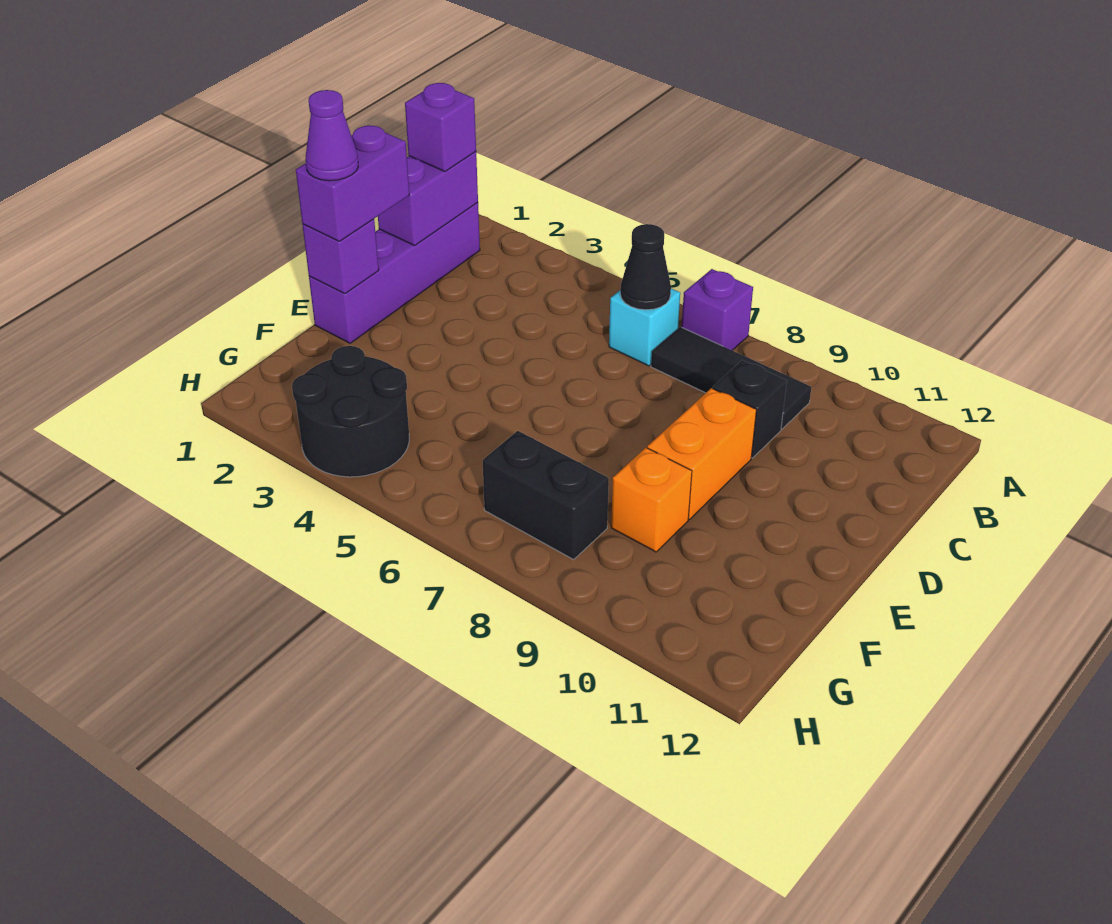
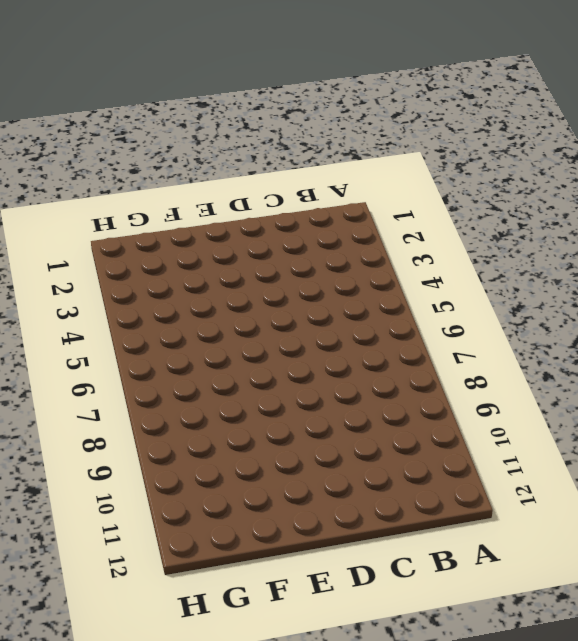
none -> purple 1x1 brick [682,269,753,350]
none -> purple 1x4 brick [309,202,480,343]
none -> cyan 1x1 brick [609,289,680,366]

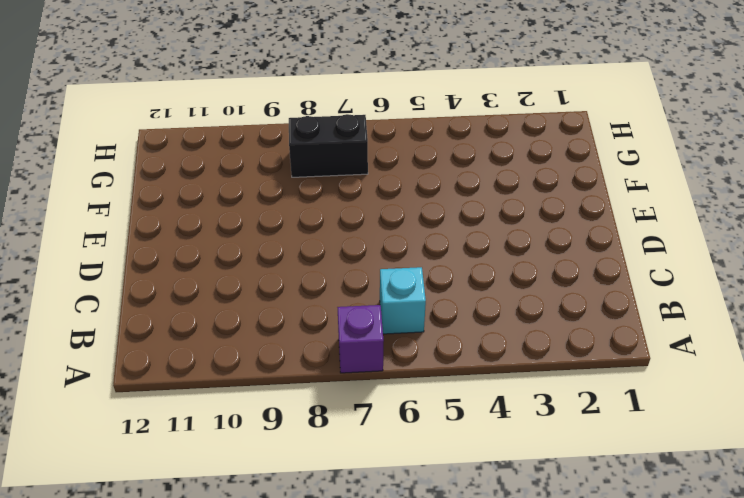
none -> purple 1x4 brick [309,202,480,343]
none -> black 1x3 tile [651,327,811,429]
none -> black 1x1 brick [713,360,787,458]

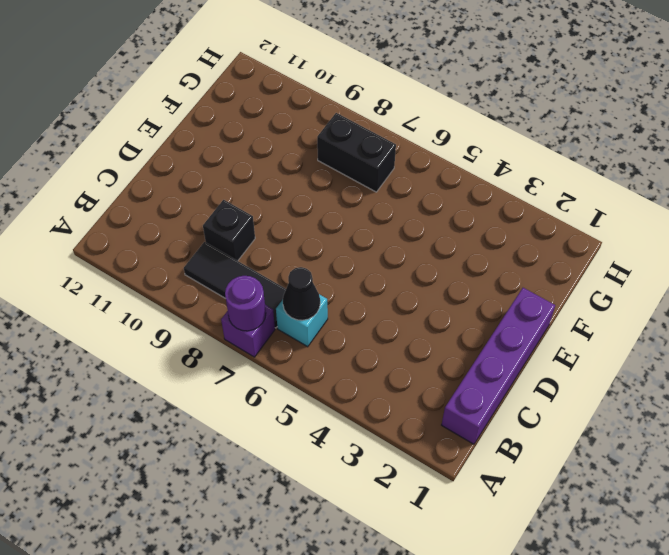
purple 1x1 round brick [225,276,266,331] -> none
none -> orange 1x2 brick [647,388,756,519]
none -> orange 1x1 brick [611,448,692,552]
none -> black 2x2 round brick [292,346,409,477]

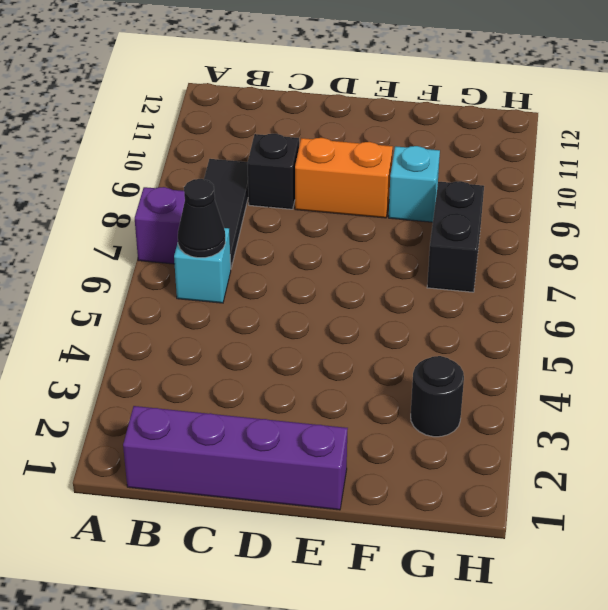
cyan 1x1 brick [389,146,440,222] -> orange 1x1 brick [611,448,692,552]
black 1x1 round brick [411,356,464,437] -> black 2x2 round brick [292,346,409,477]
none -> purple 1x2 brick [378,152,478,246]
none -> purple 1x1 brick [302,219,379,294]
none -> purple 1x1 brick [405,83,476,171]

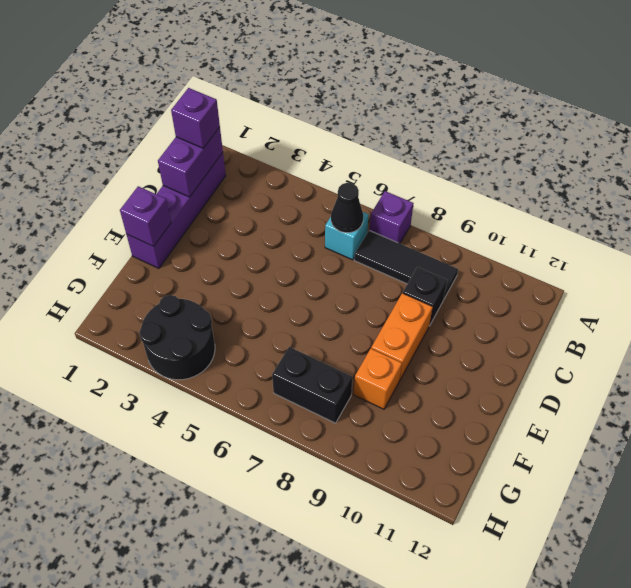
none -> purple 1x2 brick [296,125,409,241]
none -> purple 1x1 cone [306,90,358,181]

